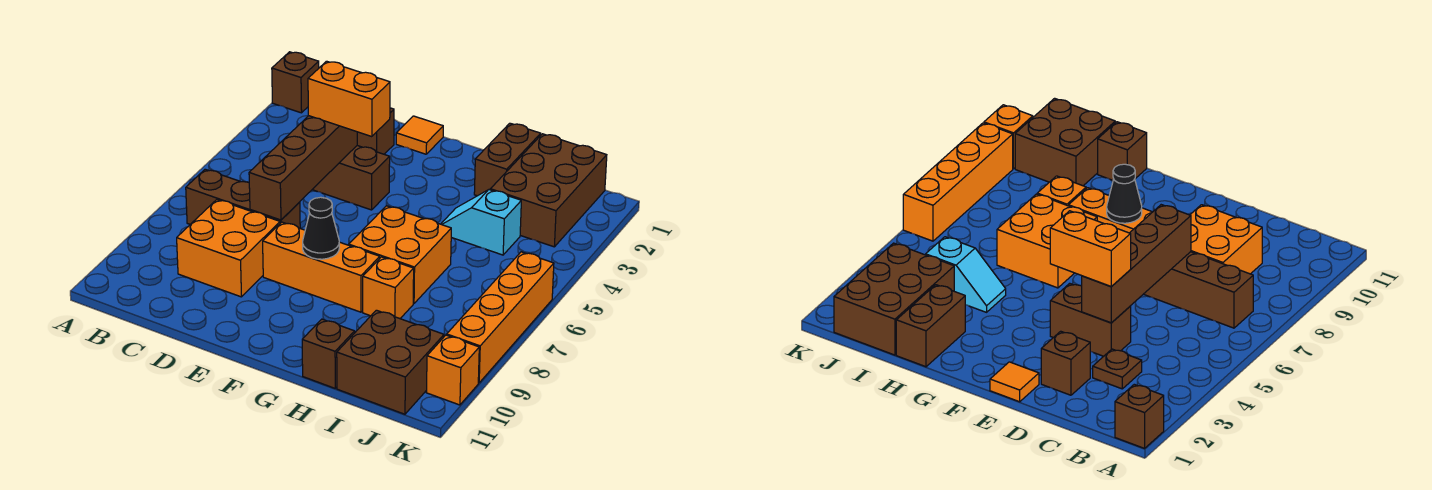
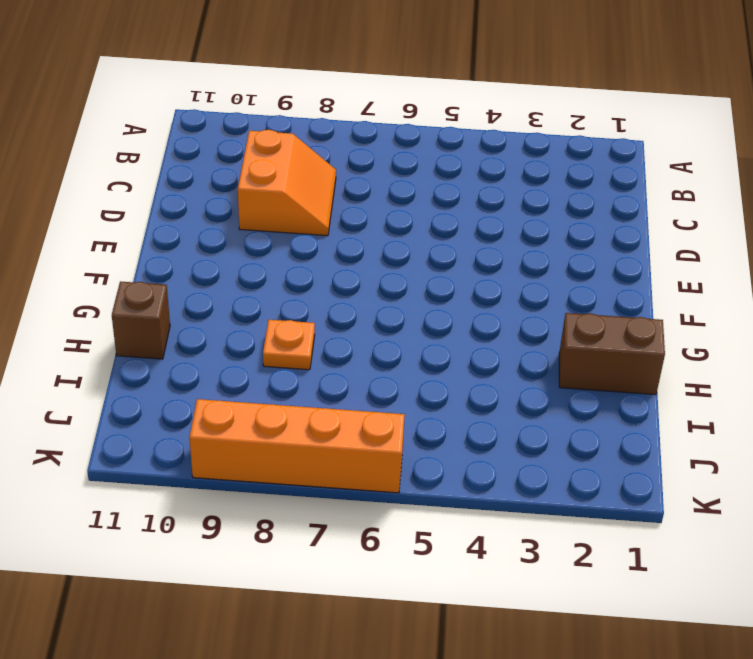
orange 2x2 slope [238,130,336,236] -> orange 2x2 brick [177,200,280,297]
orange 1x1 plate [263,320,315,370] -> orange 1x1 brick [363,257,414,319]
none -> brown 1x1 brick [272,52,319,113]
none -> brown 1x3 brick [186,169,300,228]
none -> brown 1x1 plate [1093,349,1142,389]

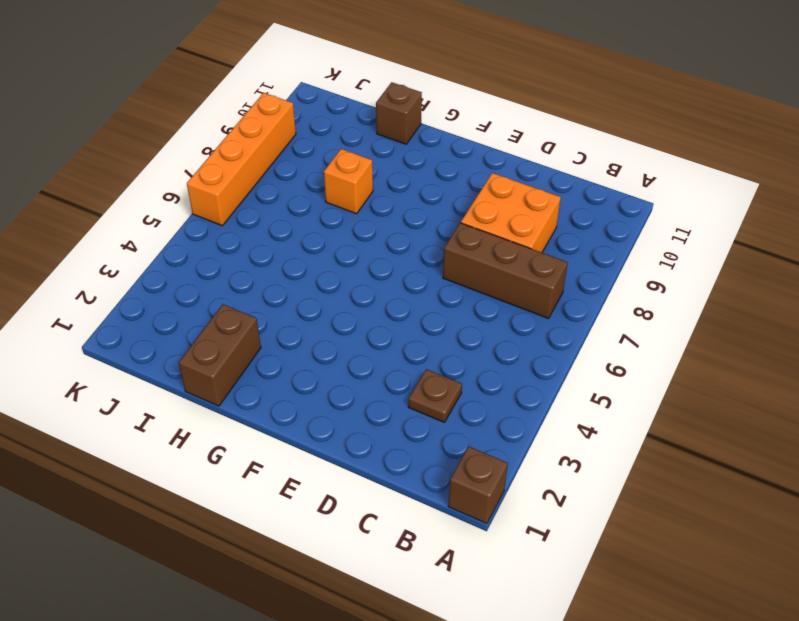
none -> brown 1x1 brick [357,108,394,154]
none -> brown 1x2 brick [312,146,390,210]
none -> orange 1x1 tile [396,116,443,154]

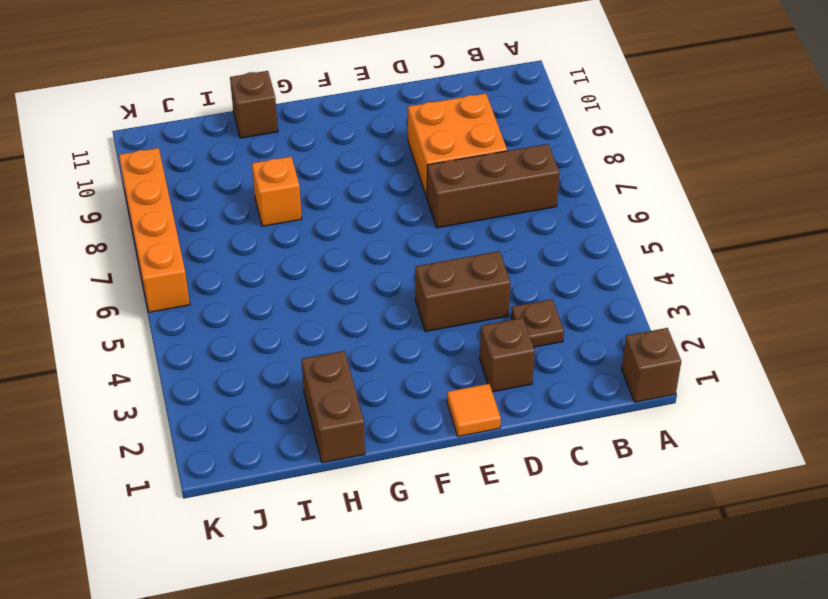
none -> orange 1x3 brick [263,222,380,312]
none -> orange 2x2 brick [349,206,451,304]
none -> cyan 1x2 slope [441,190,521,255]

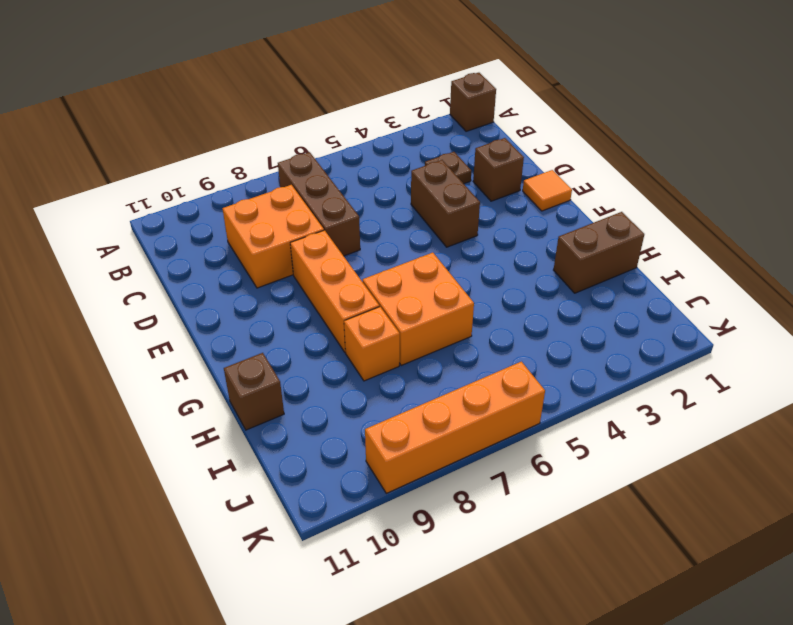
none -> cyan 1x2 slope [441,190,521,255]
none -> brown 2x3 brick [490,134,607,247]
none -> brown 2x2 brick [337,310,444,414]

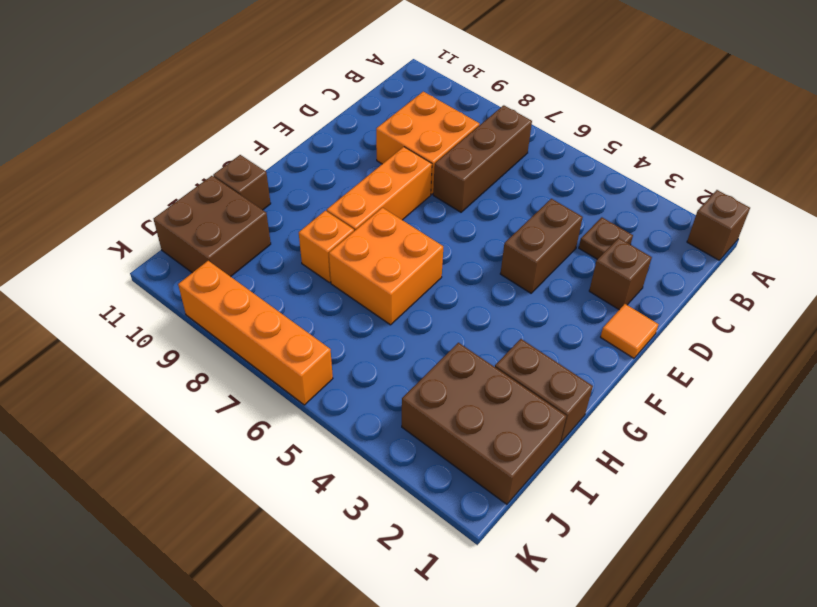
none -> cyan 1x2 slope [441,190,521,255]
none -> orange 1x1 brick [426,335,479,405]
none -> brown 1x4 brick [249,116,357,220]

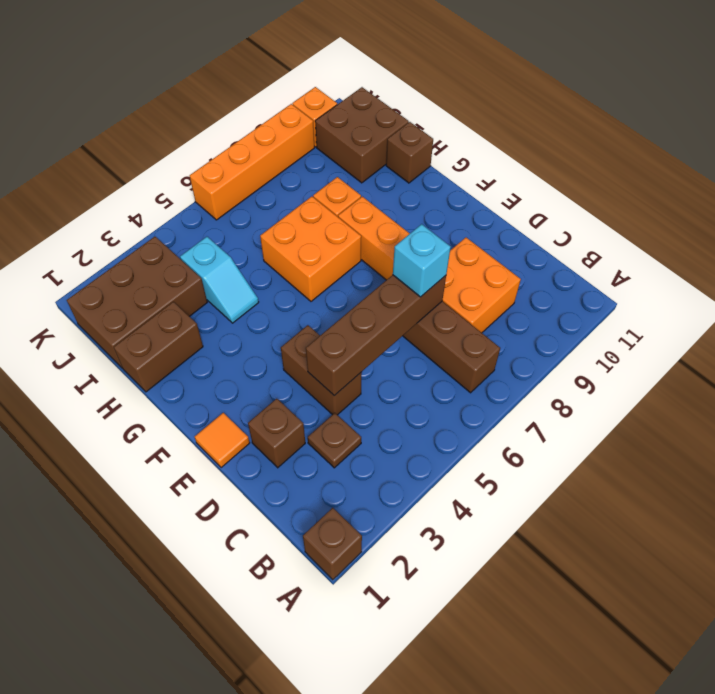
cyan 1x1 brick [393,224,451,297] -> none
none -> black 1x1 cone [303,197,339,259]
none -> orange 1x2 brick [308,61,390,137]

